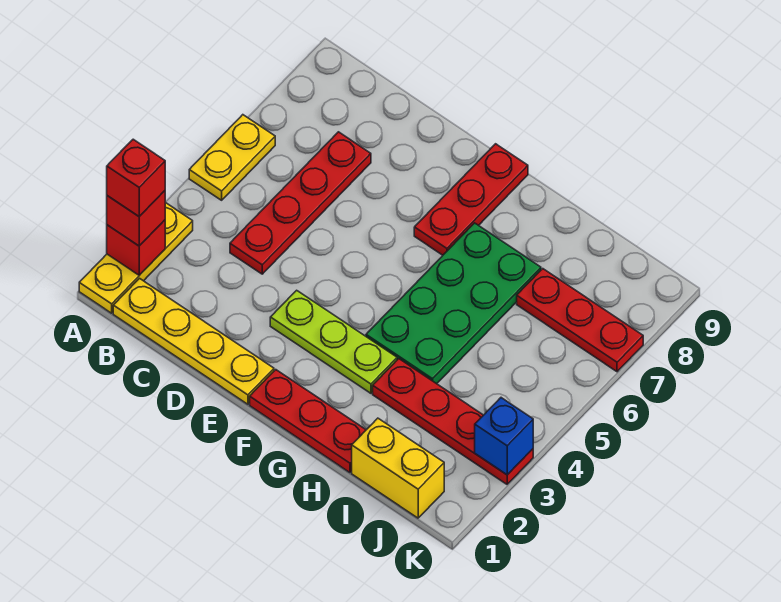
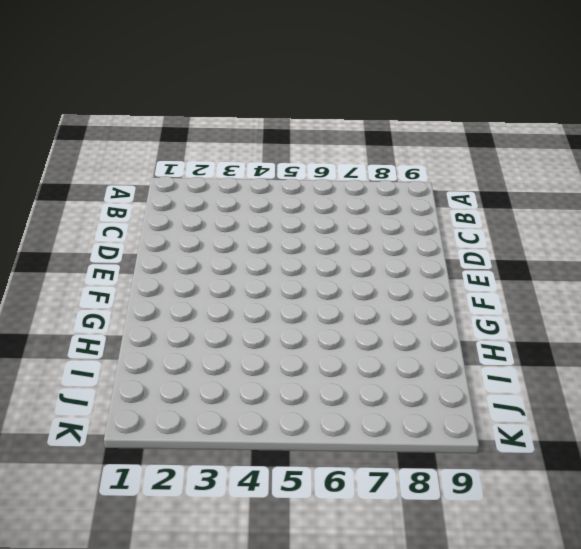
none -> yellow 1x3 plate [79,202,193,313]
none -> yellow 1x2 plate [189,115,275,200]
none -> yellow 1x4 plate [113,278,274,404]

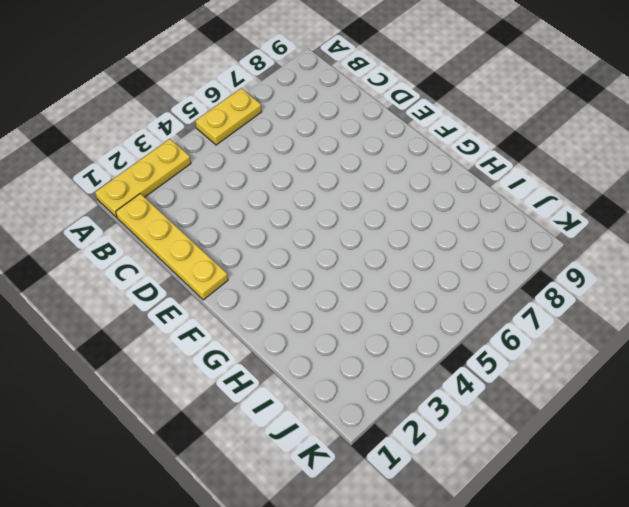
none -> red 1x4 plate [230,132,371,274]
none -> lime 1x3 plate [270,290,397,393]
none -> red 1x3 plate [250,370,366,473]

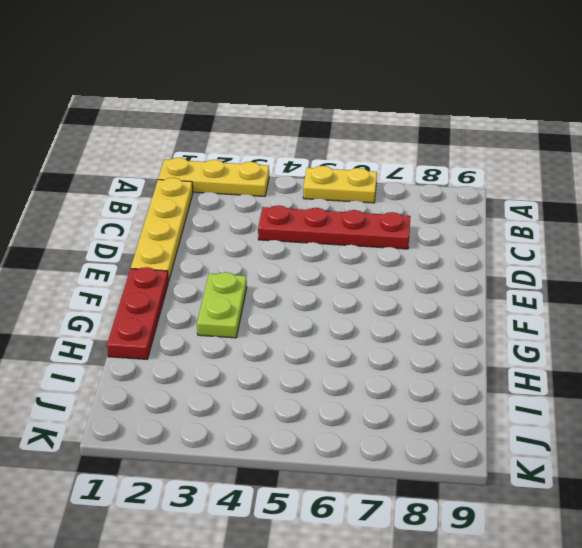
lime 1x2 plate [197,272,247,338] -> lime 1x3 plate [270,290,397,393]
none -> red 1x3 plate [414,144,528,255]
none -> green 2x4 plate [366,223,541,384]
none -> red 1x4 plate [373,359,533,484]

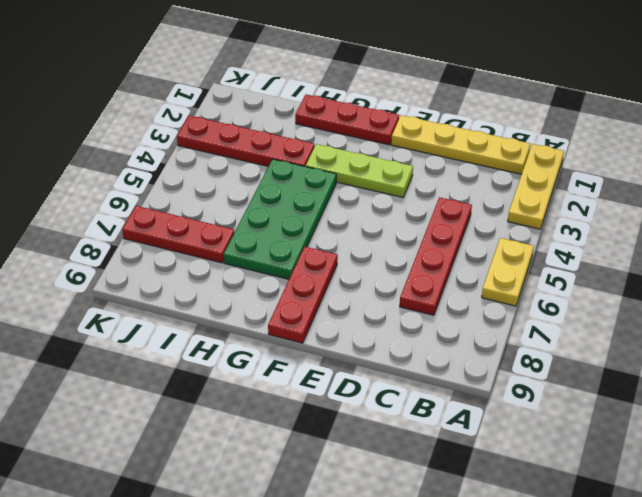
none -> yellow 1x2 brick [352,418,444,518]
none -> red 1x1 brick [107,220,165,275]
none -> blue 1x1 brick [475,398,533,475]

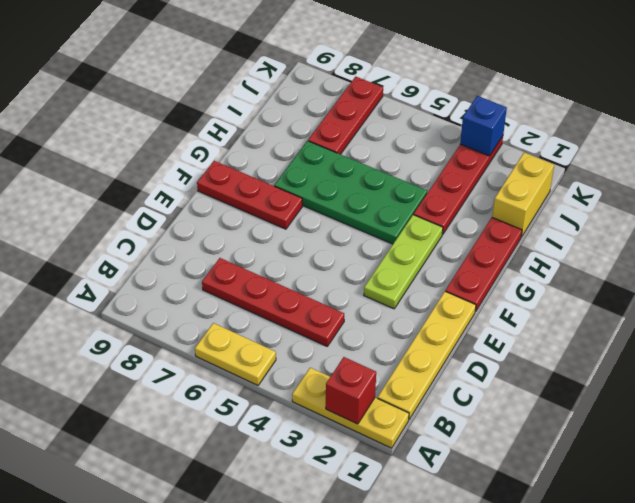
none -> red 1x1 brick [107,191,165,246]
none -> red 1x1 brick [107,139,165,216]

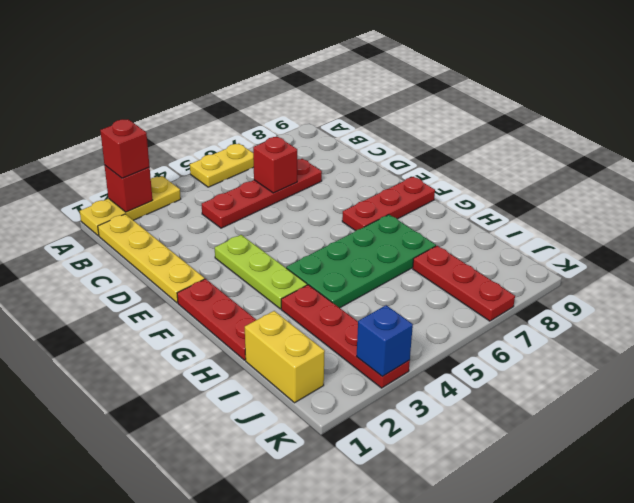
red 1x1 brick [253,137,297,193] -> red 1x1 brick moved to [107,139,165,216]

